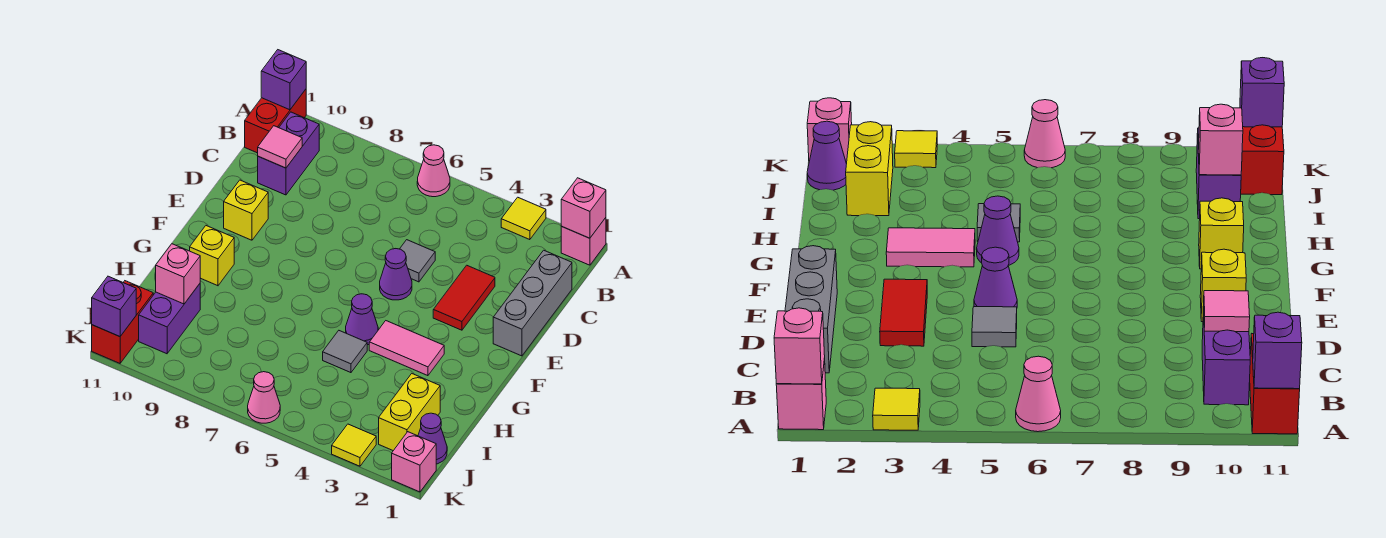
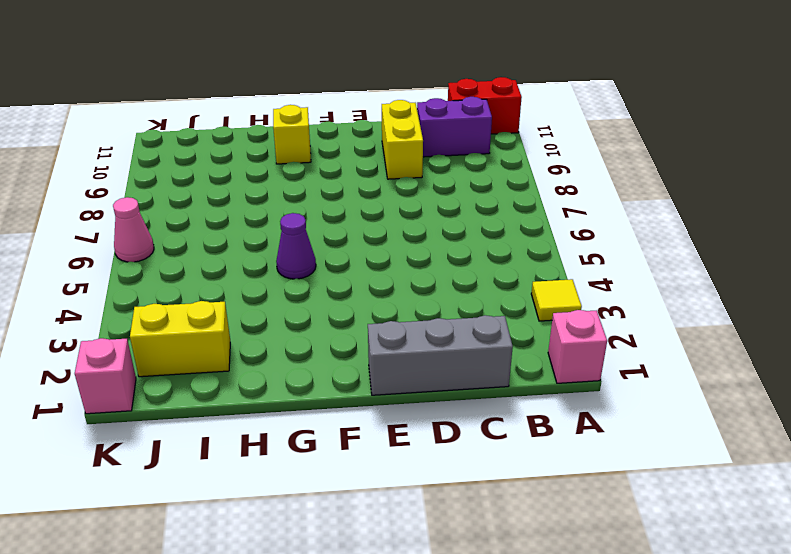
yellow 1x2 brick [382,100,423,179] -> none
none -> pink 1x1 cone [417,145,450,197]
none -> red 1x2 tile [433,265,495,330]
none -> grey 1x1 tile [400,240,435,282]

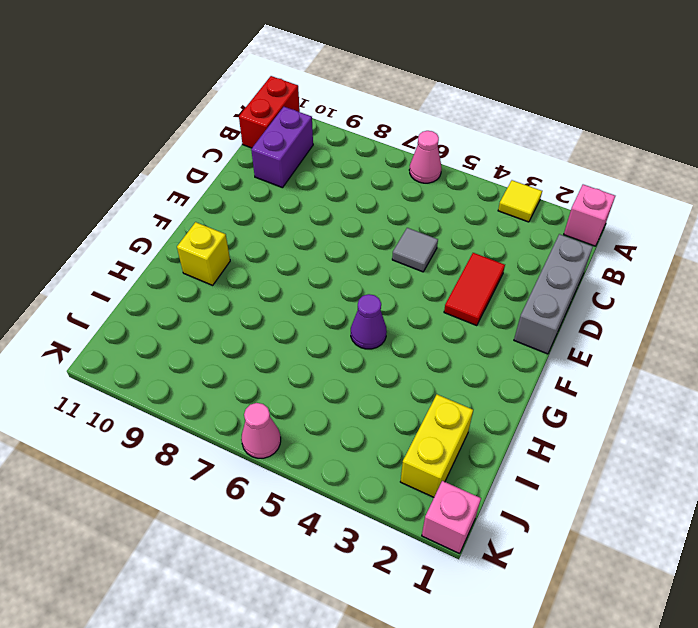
none -> purple 1x1 cone [380,249,412,300]
none -> yellow 1x1 brick [224,180,268,240]
none -> pink 1x2 tile [369,321,444,376]

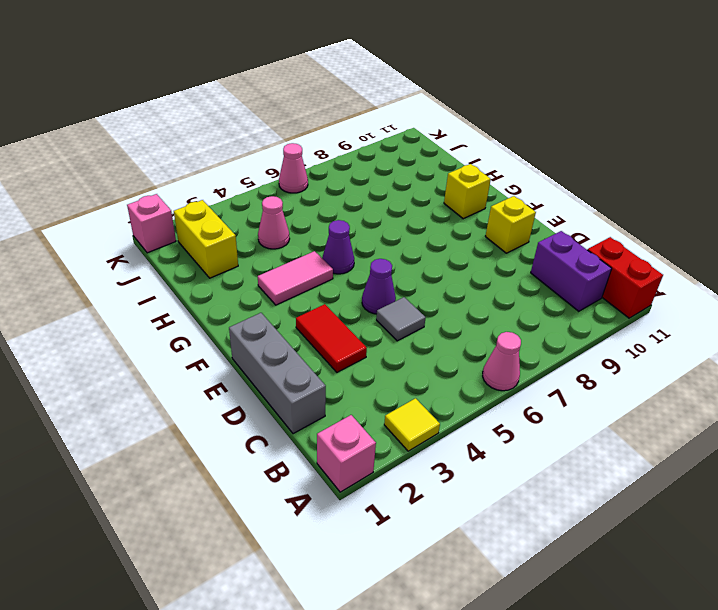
pink 1x1 cone [258,196,290,249] -> none
none -> grey 1x1 tile [323,331,367,373]
none -> purple 1x2 brick [139,284,200,354]
none -> purple 1x1 cone [418,413,447,464]

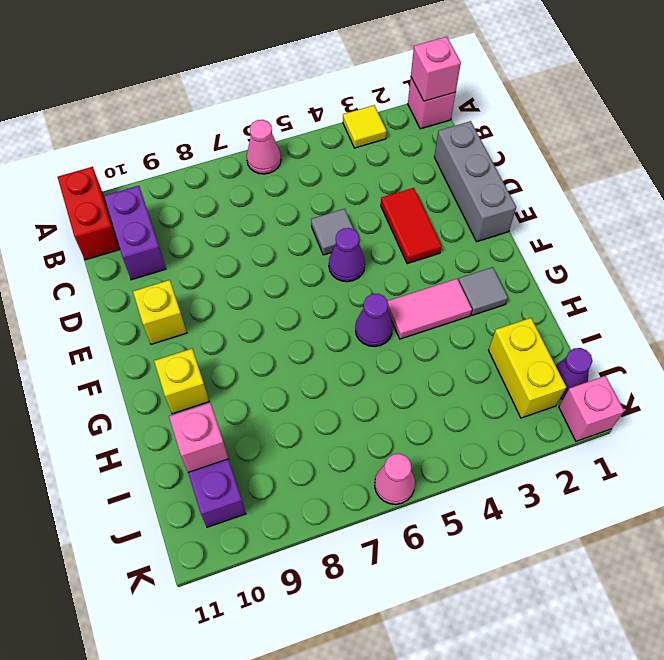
grey 1x1 tile [458,267,508,315] -> grey 1x1 tile moved to [323,331,367,373]
none -> red 1x2 brick [92,281,153,363]
none -> yellow 1x1 tile [332,424,376,466]
none -> purple 1x1 brick [261,50,306,110]

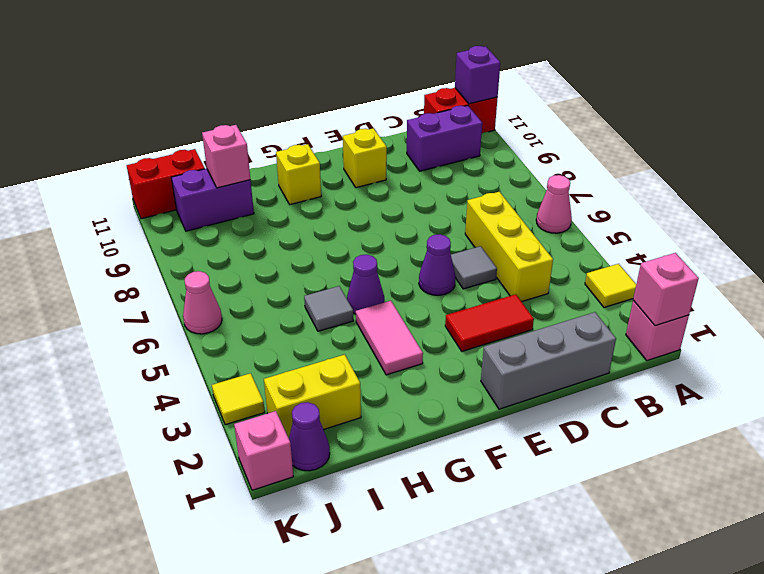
yellow 1x3 brick [465,192,553,302] -> none
none -> pink 1x1 tile [258,126,302,168]
none -> purple 1x1 brick [92,276,136,337]

